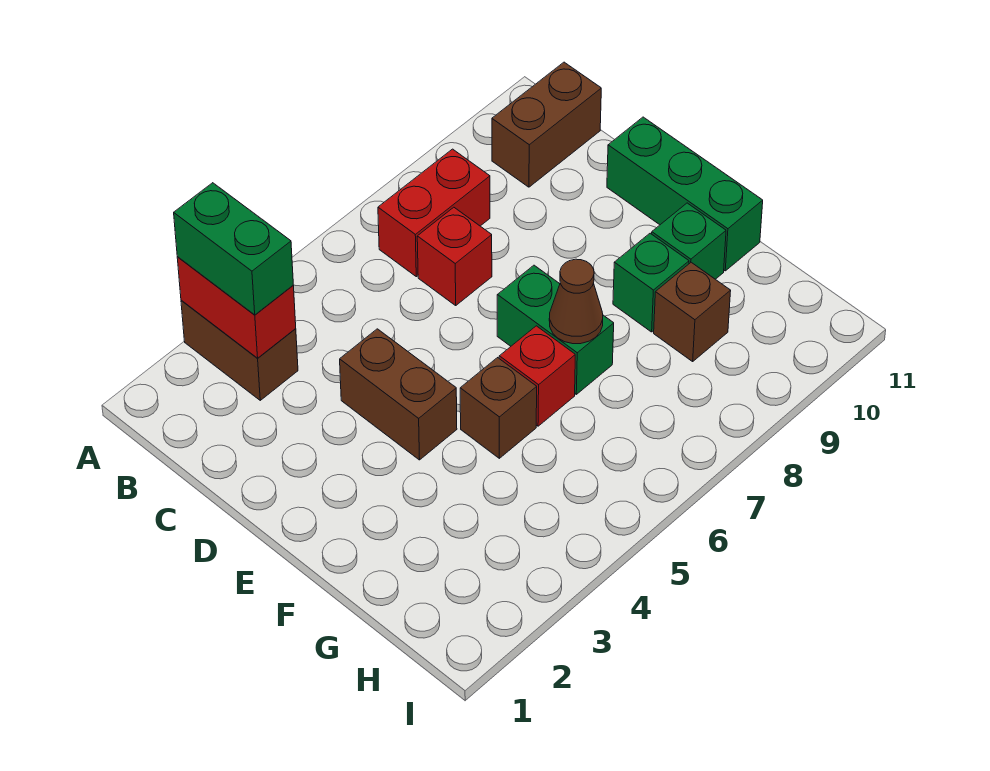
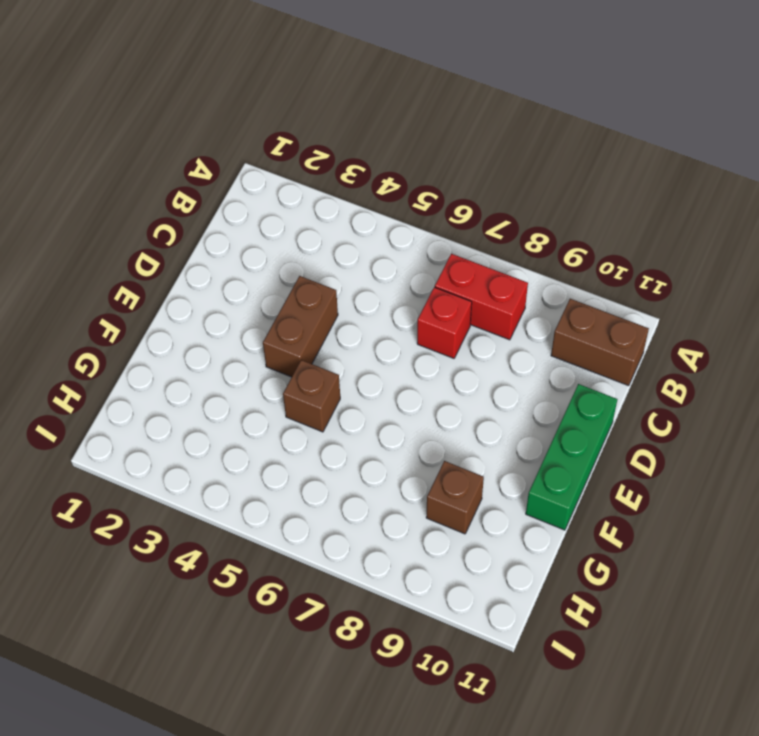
none -> brown 1x2 brick [181,301,298,400]
none -> green 1x2 brick [497,265,614,394]
none -> red 1x1 brick [499,326,575,426]

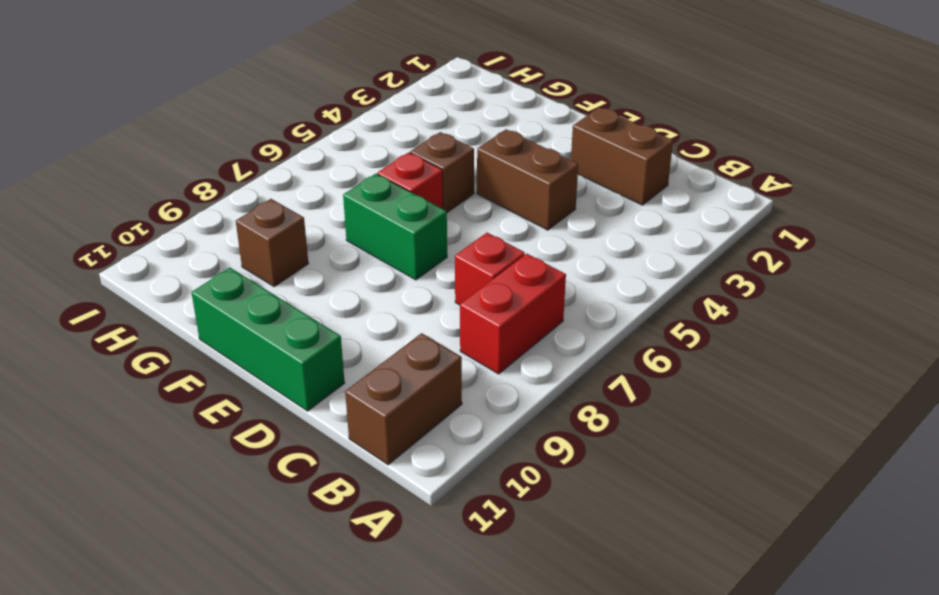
brown 1x2 brick [571,107,673,205] -> brown 1x2 brick moved to [181,301,298,400]
none -> green 1x1 brick [613,233,689,332]
none -> green 1x1 brick [652,203,726,279]
none -> red 1x2 brick [177,257,296,358]

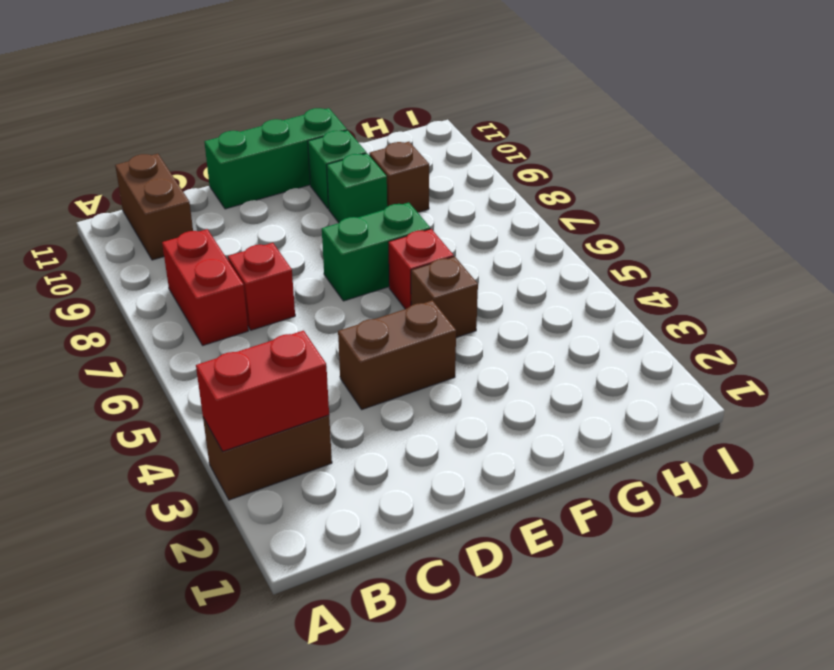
none -> brown 1x1 cone [549,259,603,344]
none -> green 1x2 brick [174,183,293,315]

